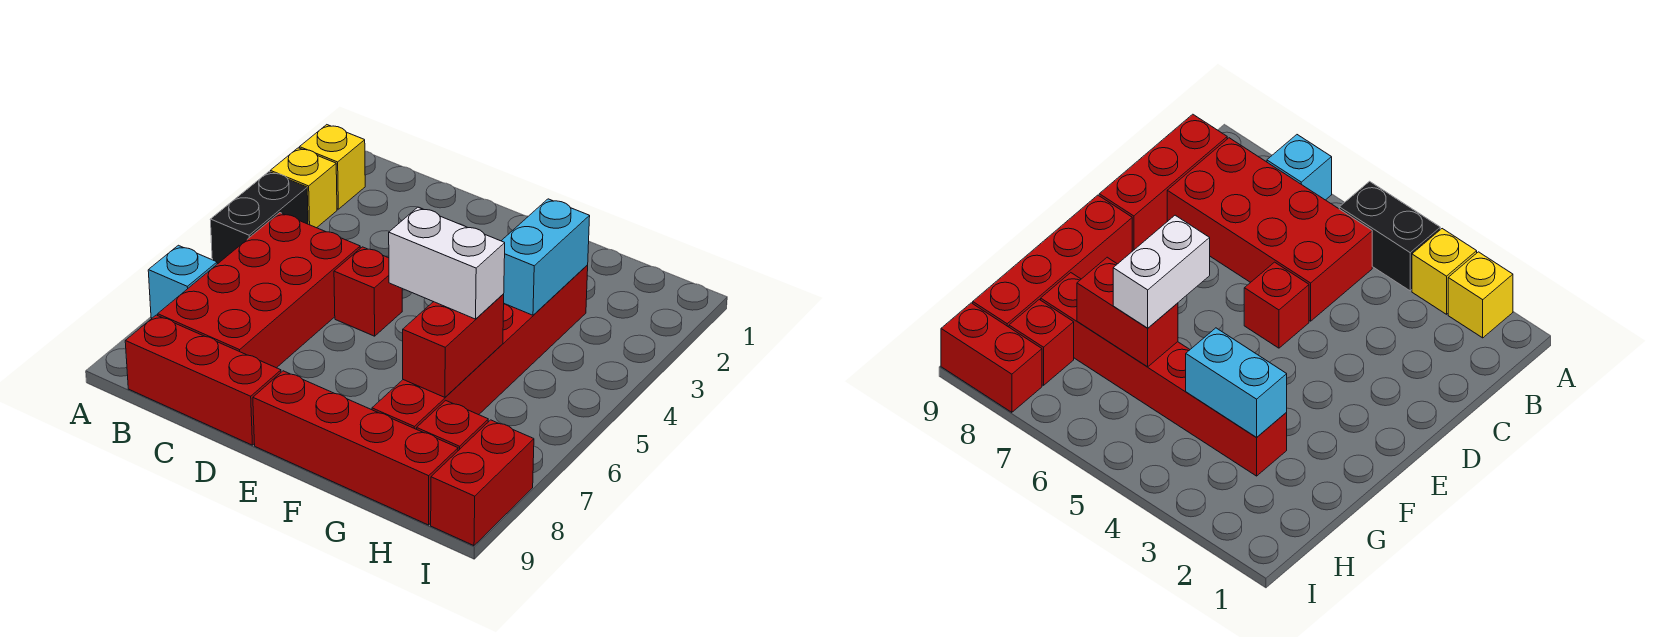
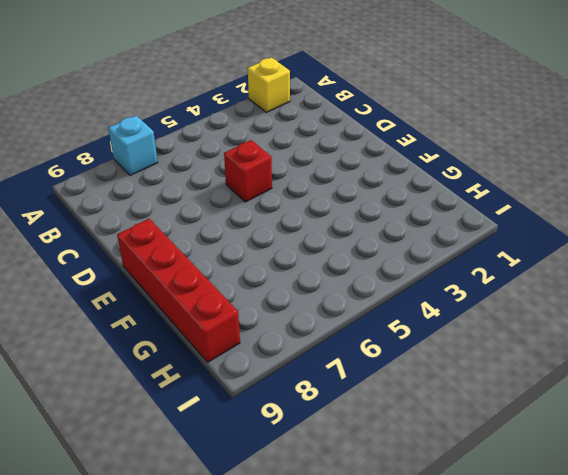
none -> yellow 1x1 brick [270,148,337,228]
none -> black 1x2 brick [210,172,308,264]
none -> red 2x4 brick [158,213,360,368]

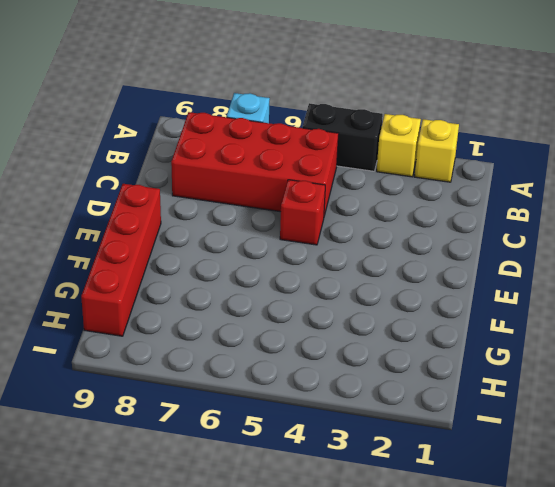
none -> red 1x3 brick [125,315,281,445]
none -> red 1x6 brick [372,265,588,429]
none -> red 1x1 brick [417,401,488,451]

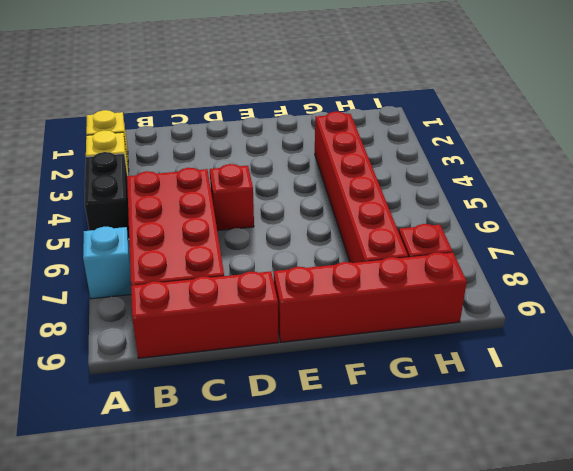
none -> red 1x2 brick [431,420,534,546]
none -> cyan 1x2 brick [502,199,590,315]
none -> red 1x2 brick [403,294,504,397]

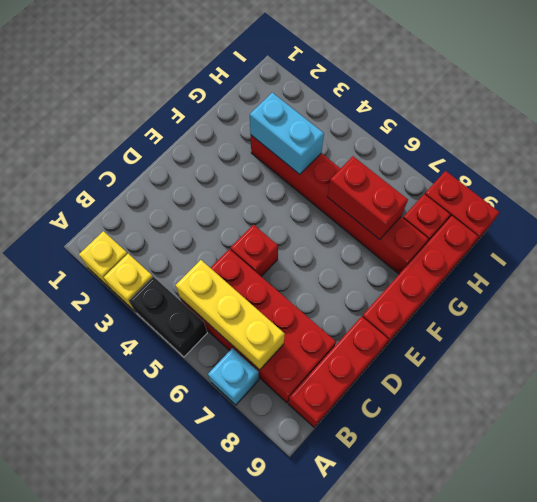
yellow 1x3 brick [176,260,285,370] -> none
none -> white 1x2 brick [389,207,505,319]

